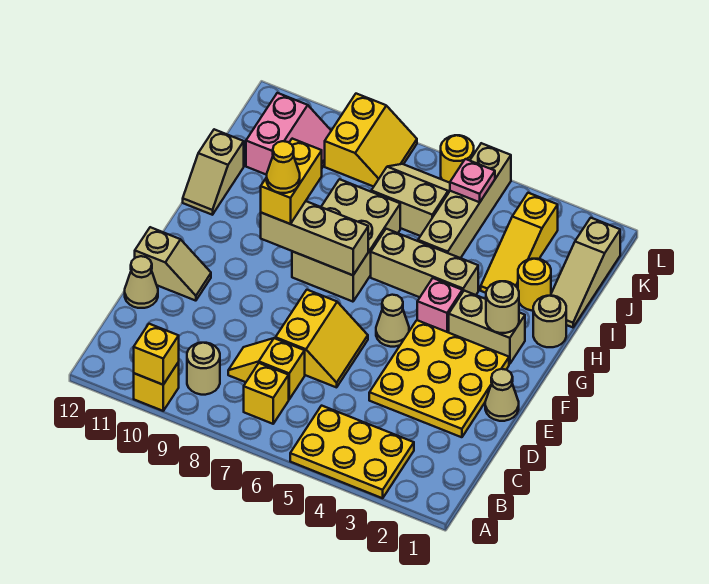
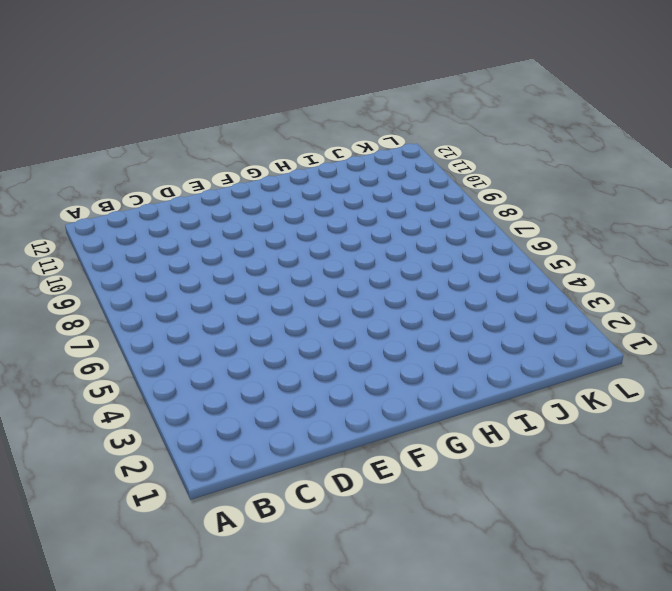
none -> yellow 2x3 plate [290,406,414,498]
none -> yellow 1x1 brick [134,362,179,411]
none -> yellow 1x1 brick [244,363,289,424]
none -> tan 1x1 round brick [187,343,220,395]

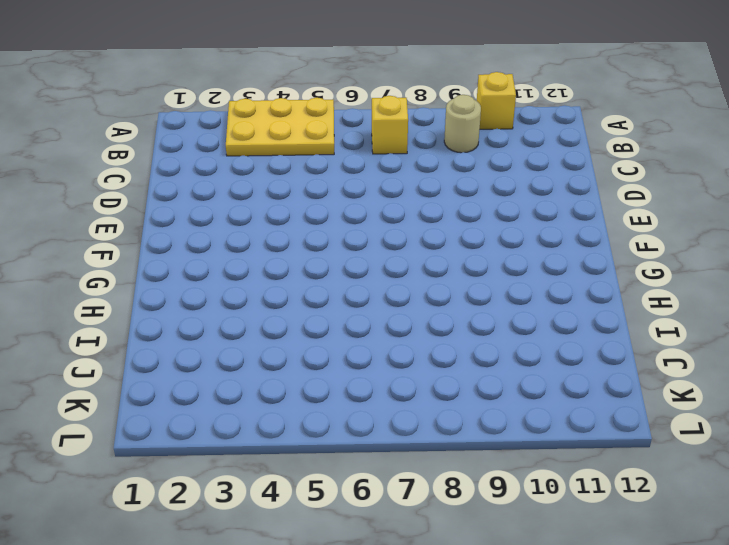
none -> yellow 1x2 slope [228,338,305,399]
none -> yellow 3x3 plate [369,320,509,437]
none -> yellow 2x2 slope [275,290,368,387]
none -> tan 1x1 cone [125,256,158,308]

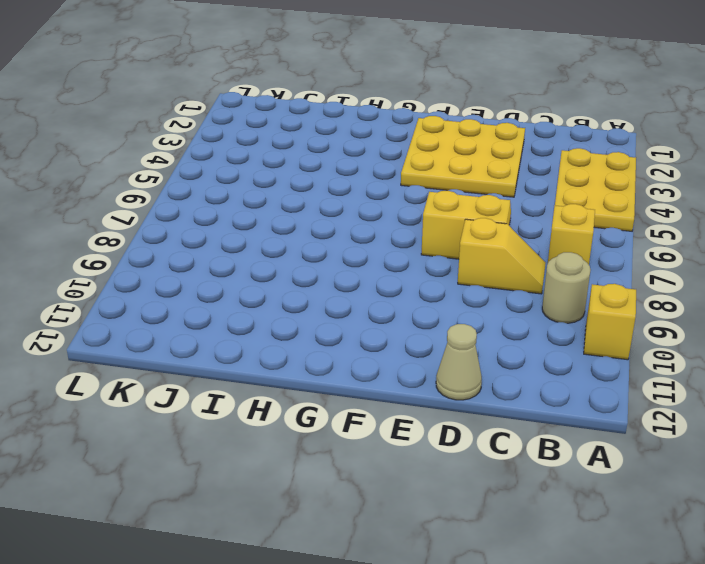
yellow 1x2 slope [458,218,546,294] -> yellow 1x2 slope turned to [228,338,305,399]
none -> tan 1x1 cone [485,369,519,421]
none -> tan 1x2 slope [135,227,211,301]
none -> tan 1x1 cone [376,295,409,347]
none -> tan 1x2 brick [449,291,525,364]

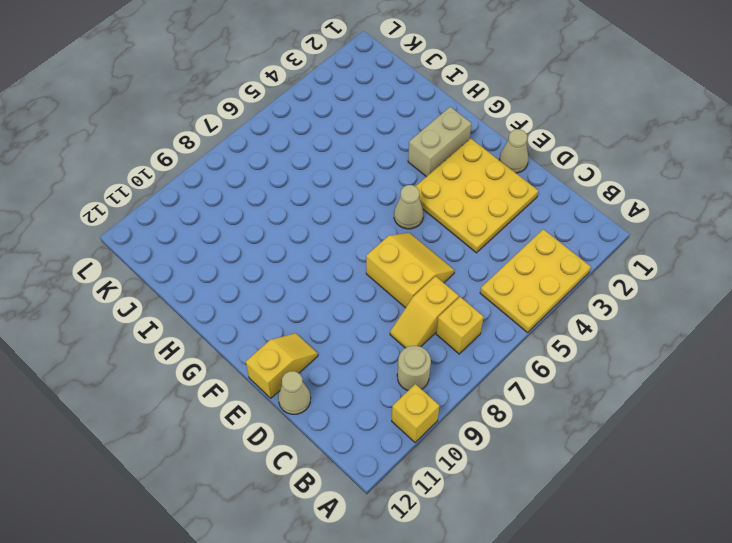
yellow 1x2 slope [246,333,318,398] -> tan 1x2 slope [135,227,211,301]
none -> pink 1x1 brick [417,278,462,333]
none -> tan 2x3 brick [292,179,400,302]
none -> tan 1x1 round brick [533,296,566,347]
none -> tan 1x3 brick [371,229,478,297]

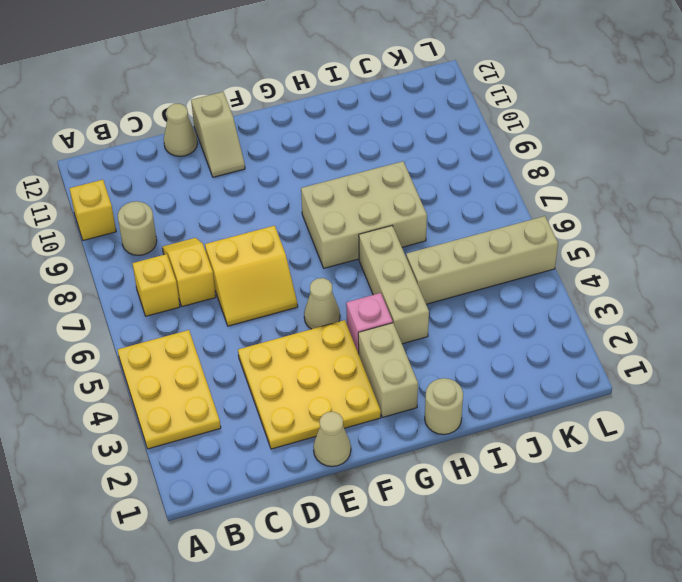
none -> tan 1x2 slope [183,129,244,215]
none -> tan 1x3 slope [550,218,620,327]
none -> yellow 1x1 round brick [518,259,551,311]
none -> yellow 1x3 slope [481,193,558,293]

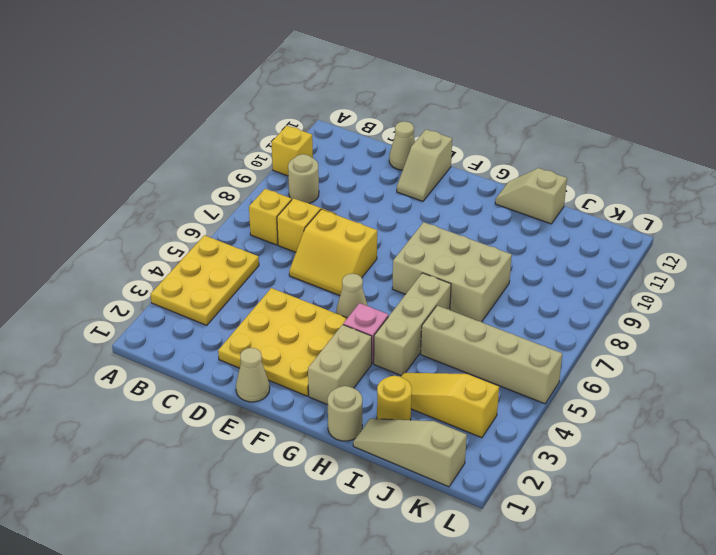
none -> tan 2x2 slope [371,164,450,236]
none -> pink 2x2 slope [246,93,331,175]
none -> yellow 2x2 slope [325,94,417,187]
none -> yellow 1x1 round brick [441,135,474,183]

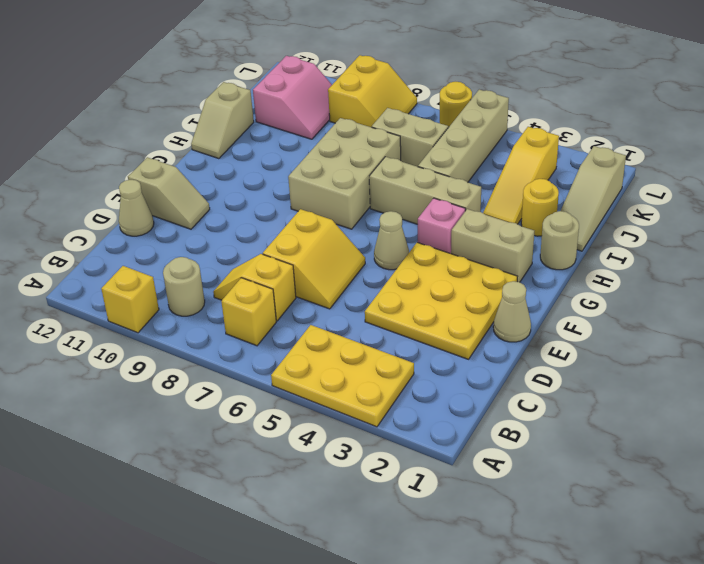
none -> yellow 1x1 brick [134,324,179,385]
none -> tan 1x1 round brick [486,281,519,333]
none -> tan 1x3 brick [261,201,368,275]
none -> pink 1x1 plate [450,159,495,202]

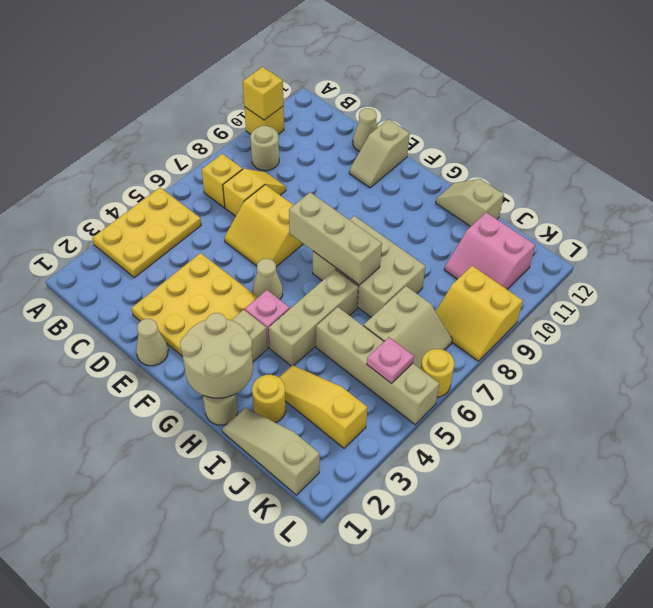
tan 1x3 brick [289,192,382,285] -> tan 1x3 brick turned to [261,201,368,275]
tan 2x2 round brick [180,313,253,398] -> tan 1x1 round brick [486,281,519,333]
none -> yellow 1x2 brick [261,139,322,224]
none -> yellow 1x1 cone [267,141,300,193]

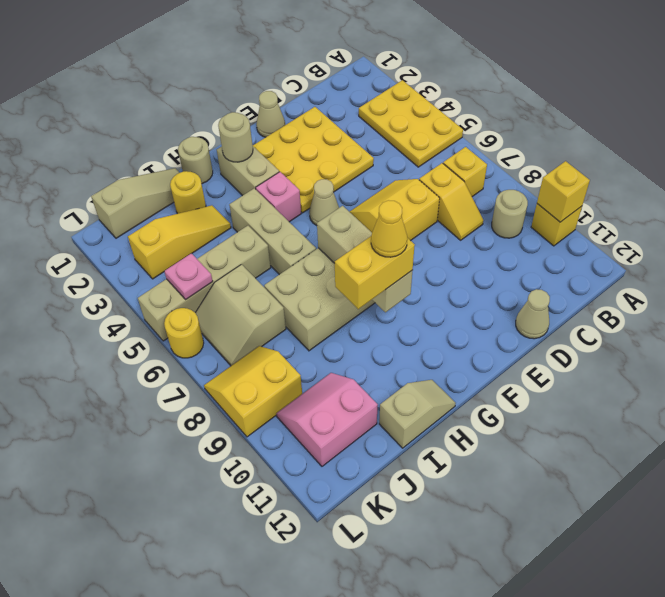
none -> tan 1x2 slope [135,227,211,301]

